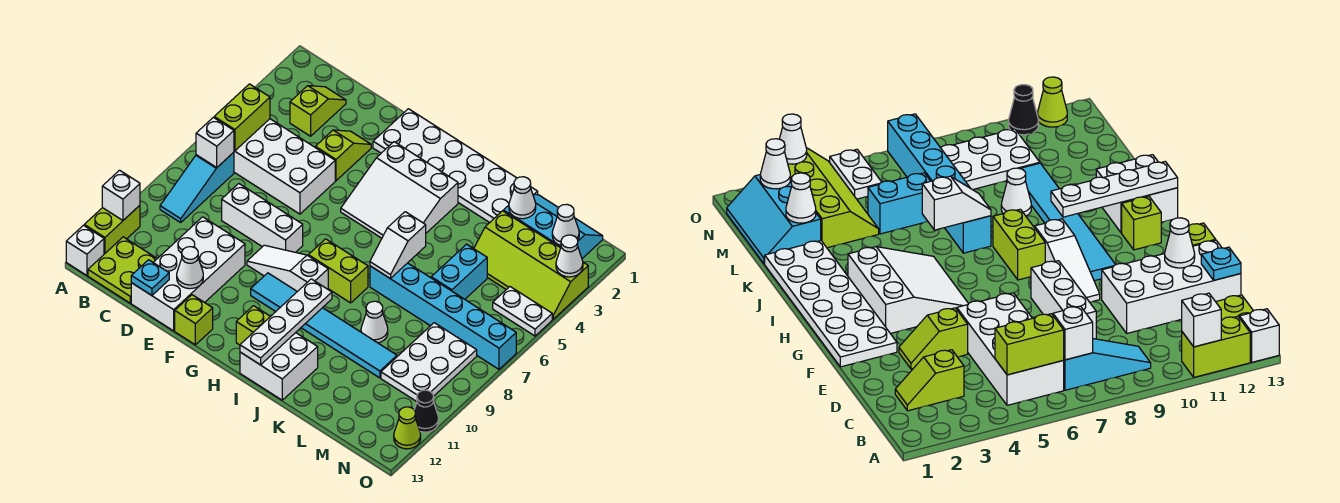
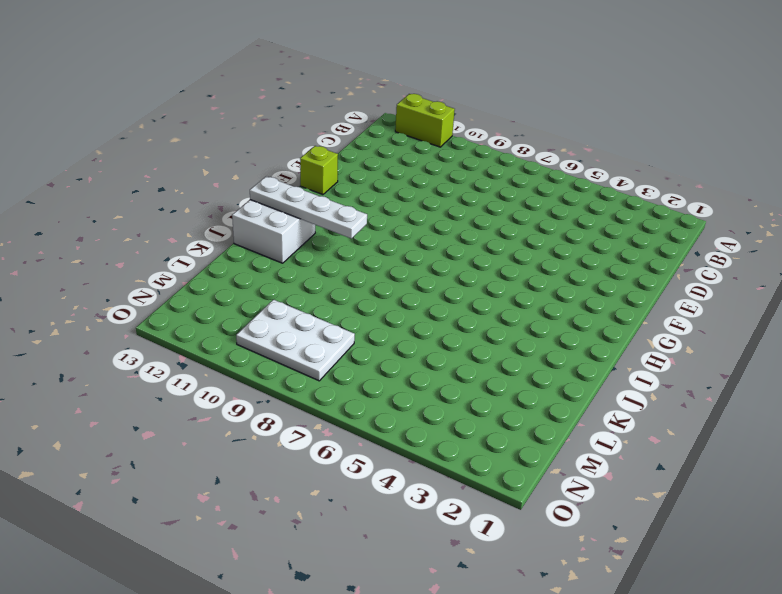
none -> white 1x1 brick [66,225,104,275]
none -> white 2x4 brick [234,119,335,214]
none -> cyan 1x3 slope [160,152,234,222]
none -> lime 2x2 plate [88,237,157,303]

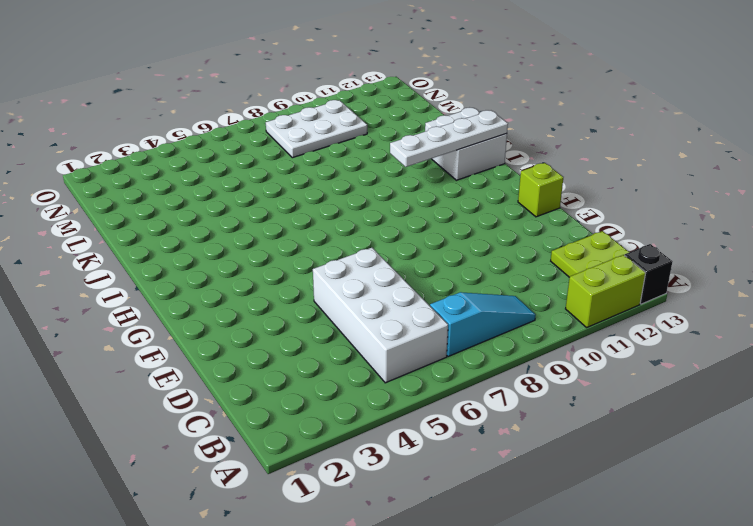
black 1x1 brick [625,244,673,304] -> white 1x1 brick [66,225,104,275]
none -> lime 1x2 slope [290,86,346,136]
none -> white 1x3 brick [222,184,303,252]
none -> white 2x4 brick [131,217,245,331]
none -> lime 1x2 slope [315,130,371,181]

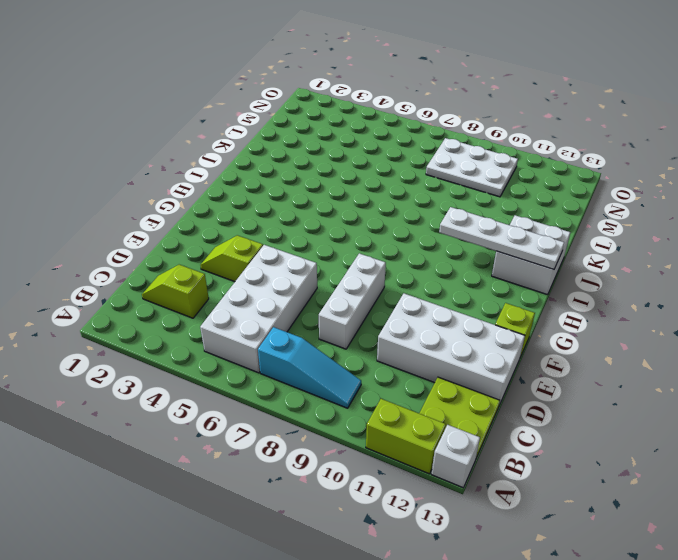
none -> white 2x6 plate [373,109,538,223]
none -> white 1x3 slope [247,245,328,292]
none -> white 3x3 slope [341,142,458,238]
none -> cyan 1x6 tile [251,273,397,378]

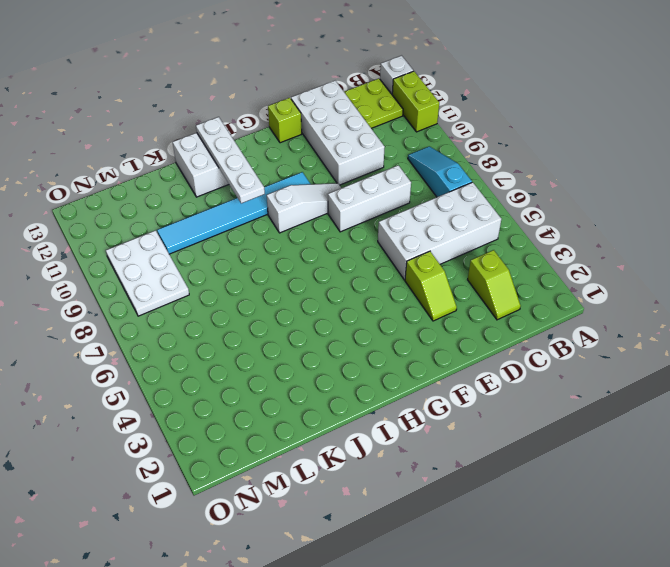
none -> white 2x6 plate [373,109,538,223]
none -> white 3x3 slope [341,142,458,238]
none -> lime 1x2 brick [308,239,368,303]
none -> lime 1x1 brick [236,306,271,345]

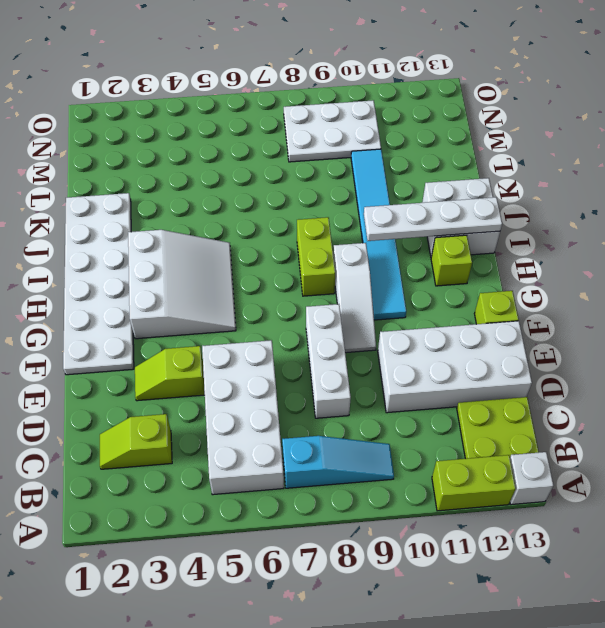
none -> cyan 1x6 brick [370,263,516,369]
none -> white 1x1 cone [361,301,388,343]
none -> cyan 2x3 slope [503,195,603,258]
none -> lime 2x4 slope [474,211,588,319]

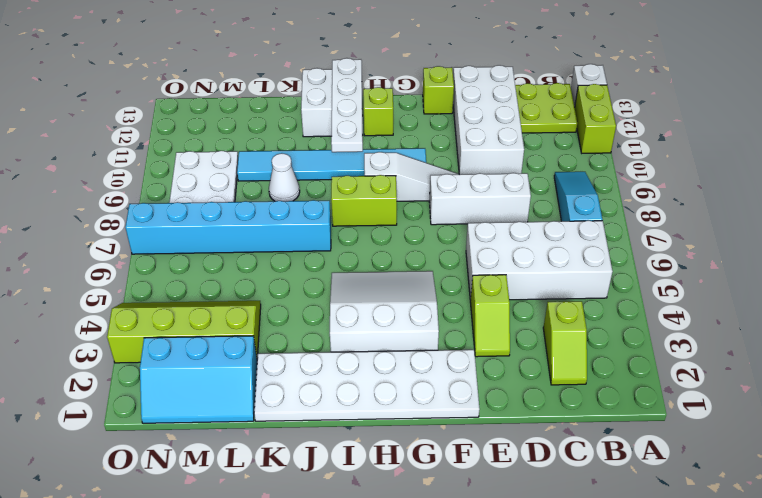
none -> cyan 1x2 brick [431,244,487,299]
none -> white 1x2 plate [493,287,552,336]
none -> black 1x1 cone [414,390,439,432]
none -> lime 1x1 cone [394,407,421,449]

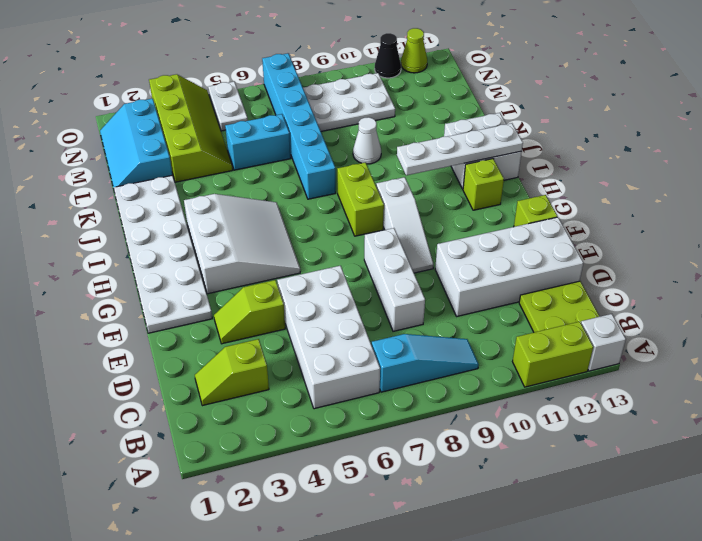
none -> cyan 1x6 tile [251,273,397,378]
none -> white 1x1 brick [102,170,140,220]
none -> lime 1x2 brick [214,84,270,151]
none -> white 1x1 brick [196,117,234,167]

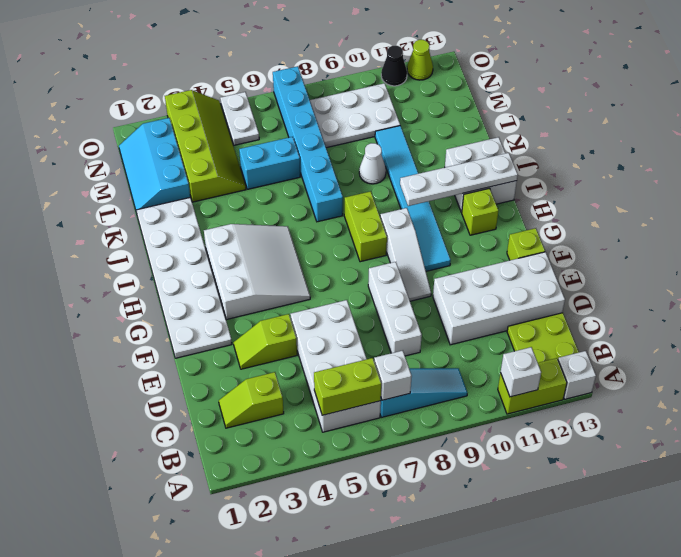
none -> cyan 1x1 plate [131,260,169,295]
none -> white 1x1 cone [177,247,203,289]
none -> white 1x2 slope [370,212,426,278]
none -> white 1x1 cone [509,177,536,219]

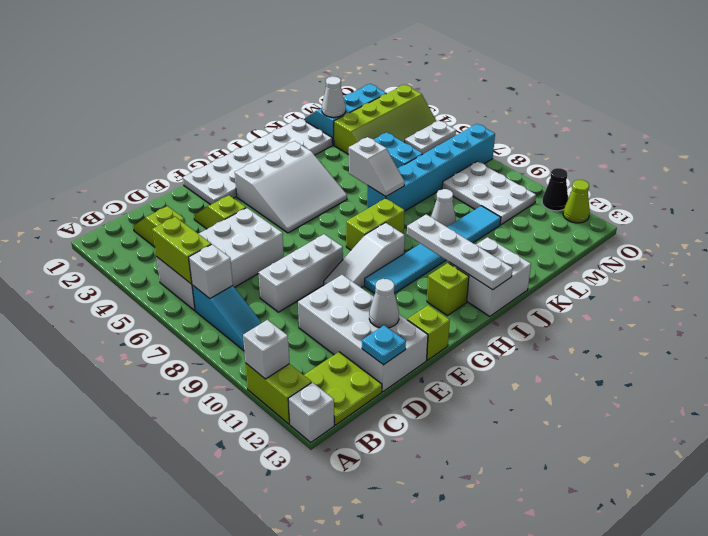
none -> white 1x1 cone [552,204,579,246]
none -> white 1x1 cone [556,235,583,277]

